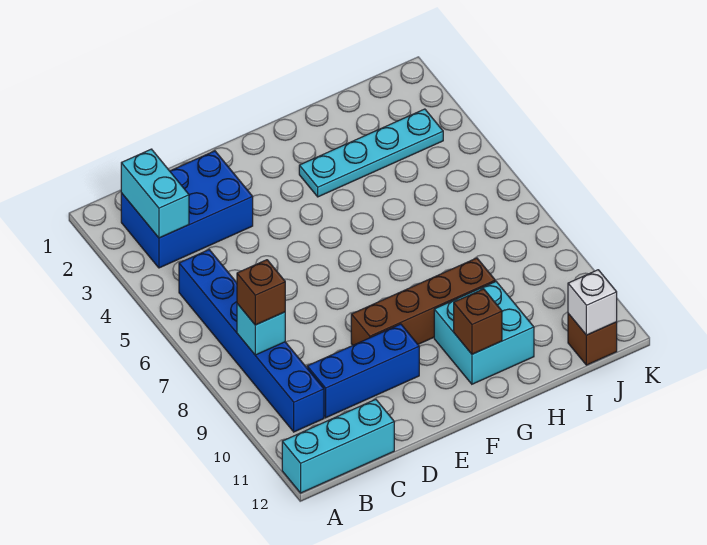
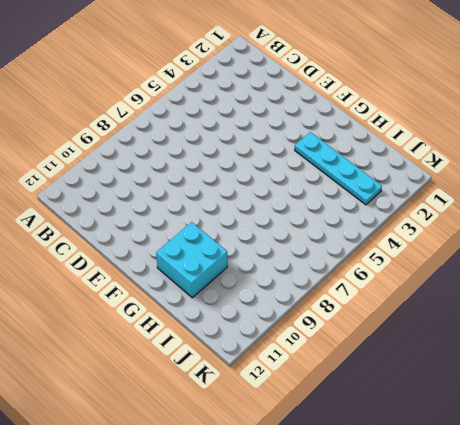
none -> cyan 1x3 brick [282,399,394,493]
none -> blue 2x3 brick [121,151,253,268]
none -> blue 1x6 brick [179,250,324,432]

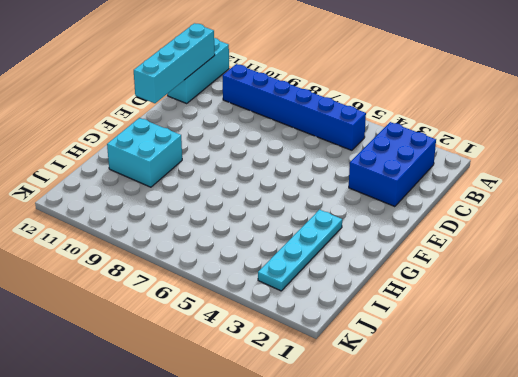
cyan 1x4 brick [134,23,215,103] -> none
none -> blue 1x3 brick [307,324,419,418]
none -> brown 1x4 brick [351,258,495,345]
none -> brown 1x1 brick [568,314,617,365]

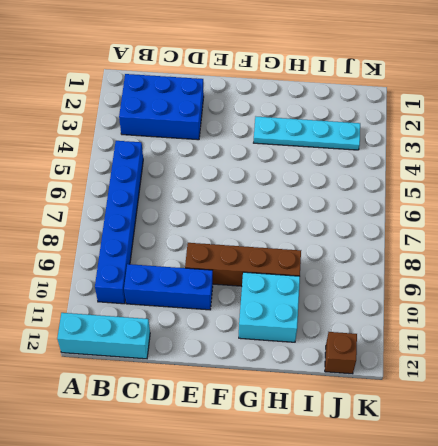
none -> cyan 1x2 brick [121,149,189,238]
none -> cyan 1x1 brick [237,304,285,355]
none -> brown 1x1 brick [454,289,502,354]

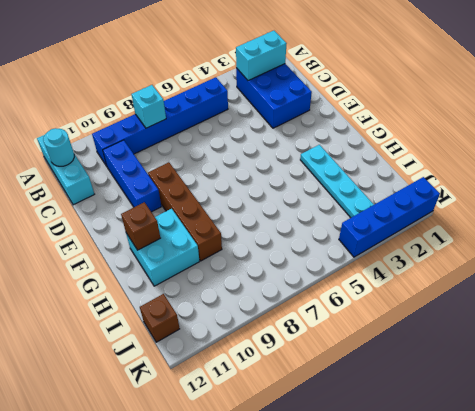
cyan 1x1 round brick [43,128,74,166] -> none
blue 1x4 brick [339,177,440,257] -> none
none -> white 1x1 brick [568,270,617,335]
none -> brown 1x1 brick [237,260,285,325]

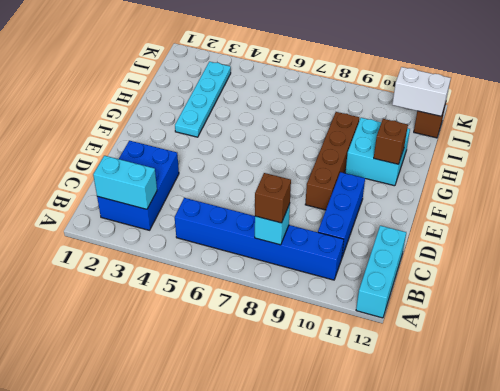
white 1x2 brick [392,67,451,116] -> white 1x1 brick [568,270,617,335]

